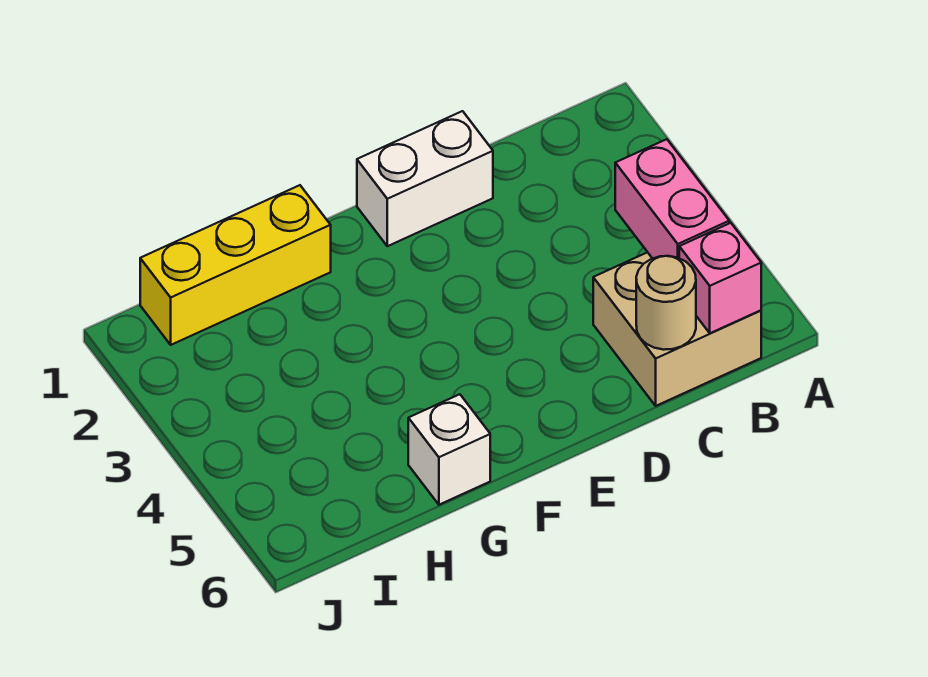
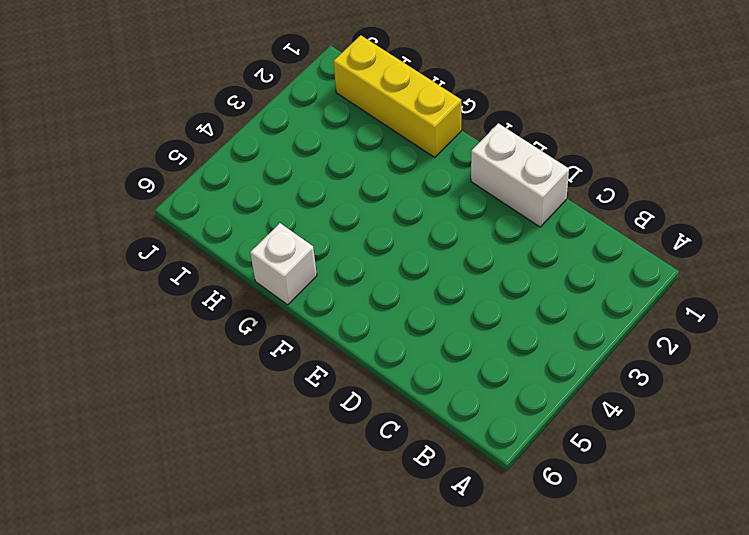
none -> tan 2x2 brick [593,252,761,406]
none -> pink 1x2 brick [615,139,729,259]

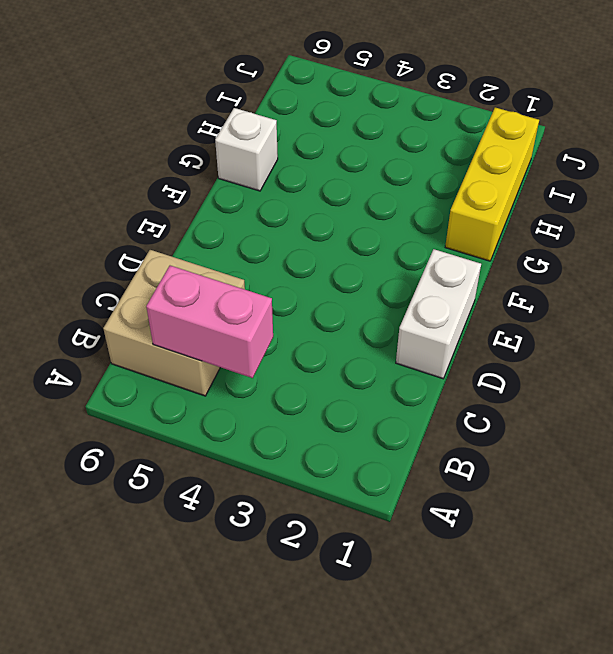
none -> pink 1x1 brick [679,223,761,333]
none -> tan 1x1 round brick [636,256,696,350]

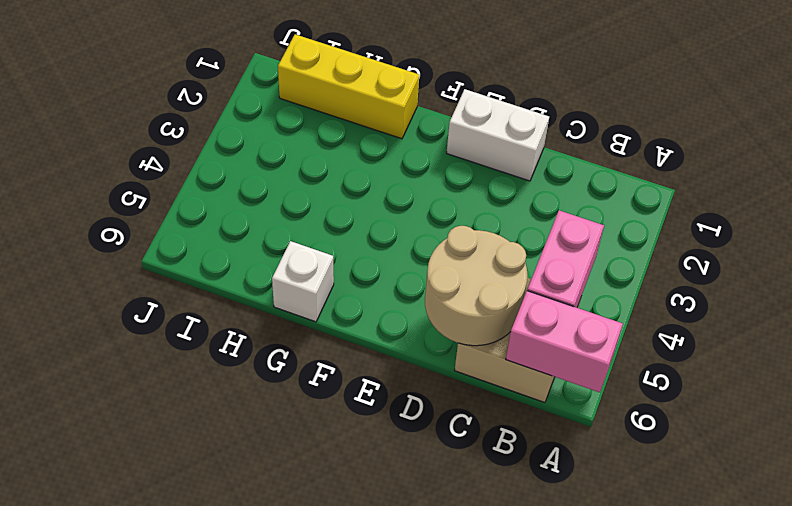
pink 1x2 brick [506,291,623,392] -> pink 1x1 brick [679,223,761,333]
tan 2x2 round brick [425,226,528,346] -> tan 1x1 round brick [636,256,696,350]

